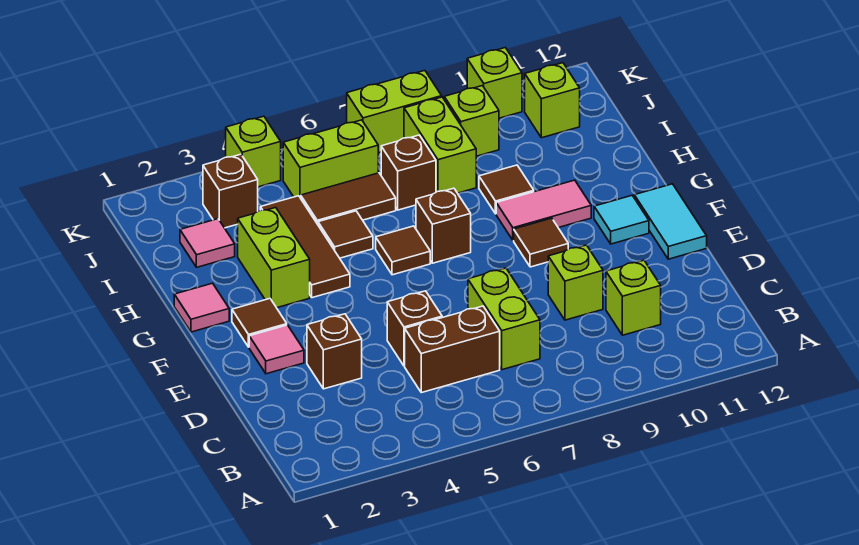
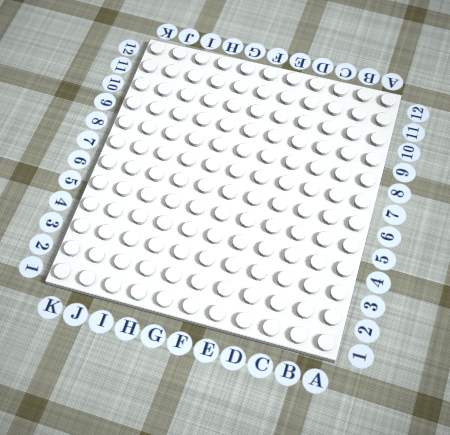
none -> brown 1x2 brick [405,306,500,393]
none -> lime 1x2 brick [468,268,540,370]
none -> lime 1x1 brick [606,260,661,335]
none -> brown 1x1 brick [307,314,362,389]

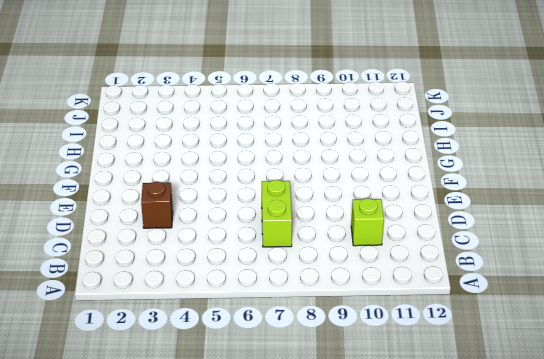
none -> brown 1x2 brick [405,306,500,393]
none -> brown 1x1 brick [387,291,442,366]
none -> lime 1x1 brick [548,245,603,320]
none -> pink 1x1 tile [249,325,304,374]

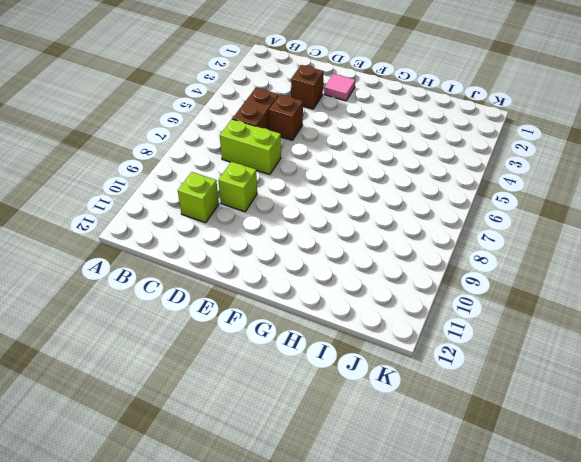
none -> cyan 1x2 tile [634,184,707,259]
none -> brown 1x1 tile [232,299,287,347]
none -> brown 1x1 tile [514,218,568,267]
none -> cyan 1x1 tile [594,196,649,244]

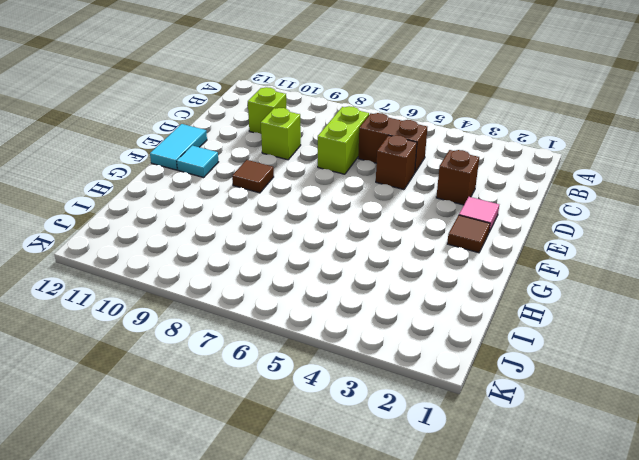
none -> pink 1x1 tile [174,283,229,332]
none -> lime 1x2 brick [238,208,310,308]
none -> brown 1x3 tile [260,196,350,298]
none -> brown 1x1 tile [376,226,430,275]

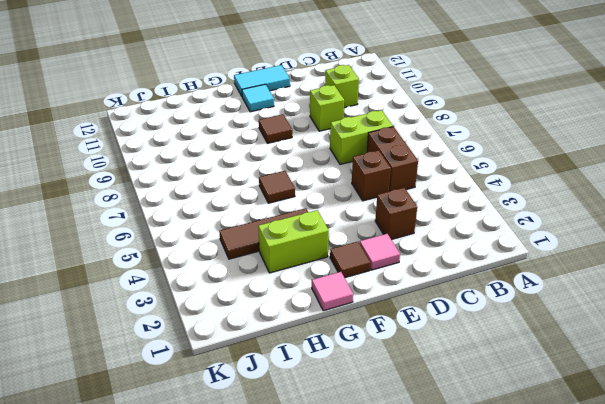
none -> brown 1x1 brick [416,188,471,263]
none -> pink 1x2 tile [496,180,591,240]
none -> brown 1x1 tile [318,211,373,258]
none -> brown 1x1 tile [479,165,534,214]

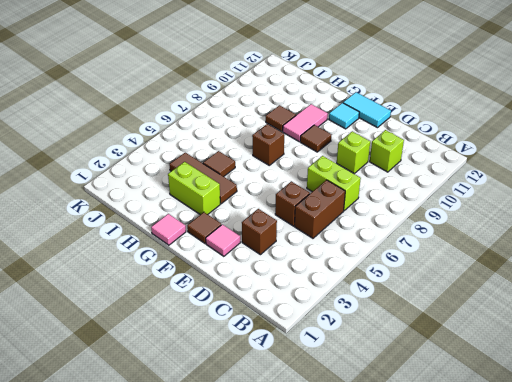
none -> brown 1x1 tile [376,226,430,275]
none -> pink 1x1 tile [180,219,235,267]
none -> brown 1x2 tile [301,173,396,224]
none -> brown 1x1 brick [381,135,436,210]

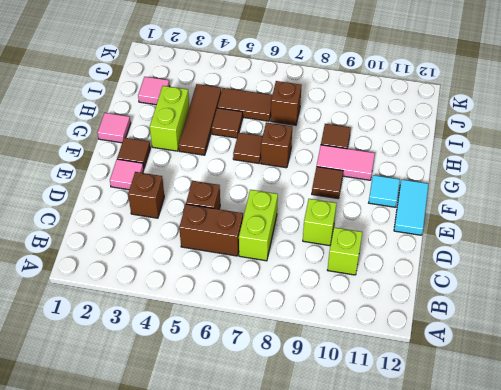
none -> lime 1x2 brick [404,97,476,193]
none -> brown 1x1 brick [203,154,258,228]
none -> lime 1x2 brick [283,120,378,198]
none -> lime 1x1 brick [444,86,499,156]

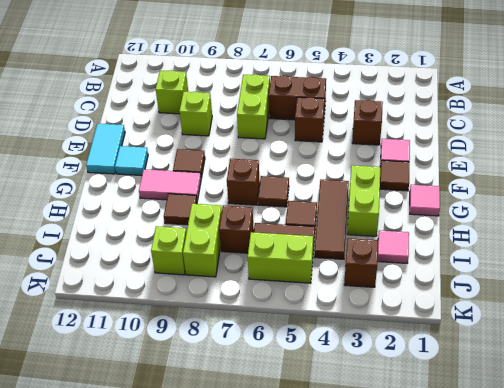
none -> lime 1x1 brick [525,63,580,138]
none -> lime 1x1 brick [226,116,281,187]
none -> lime 1x2 brick [347,71,442,153]
none -> lime 1x1 brick [467,48,522,118]

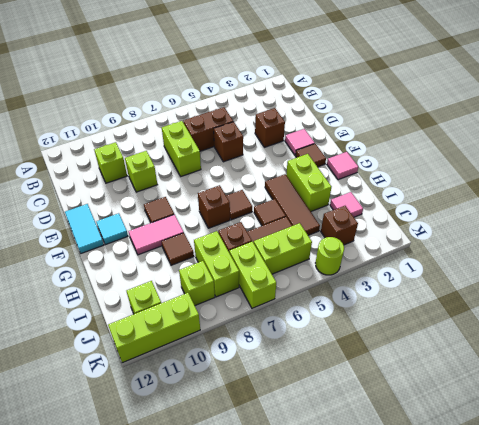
lime 1x2 brick [229,242,276,308] -> lime 1x2 brick turned to [347,71,442,153]
lime 1x1 round brick [316,237,344,275] -> lime 1x1 brick [226,116,281,187]
lime 1x3 brick [108,293,200,363] -> lime 1x1 brick [467,48,522,118]

